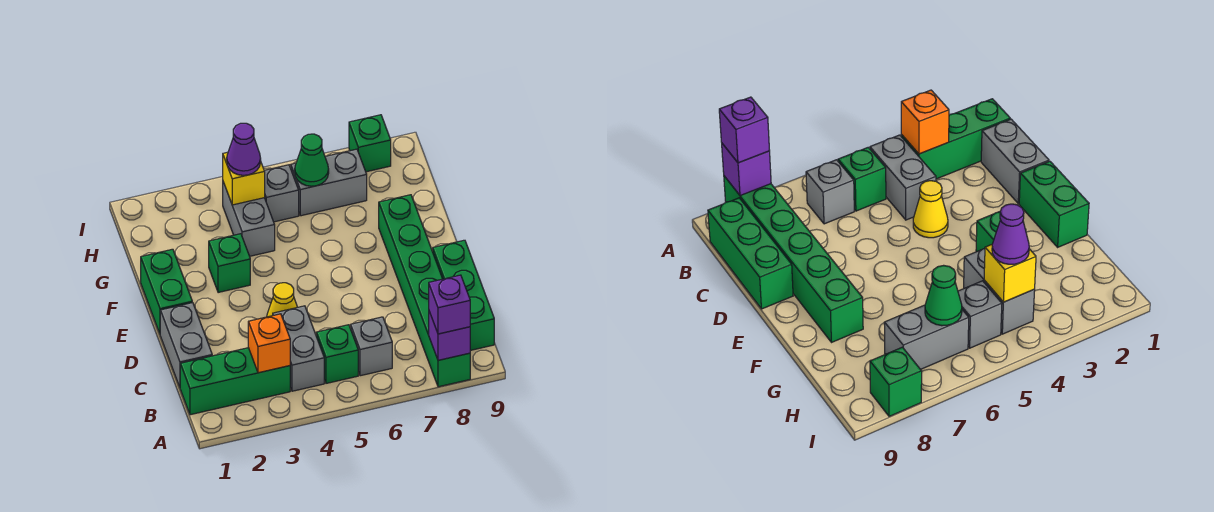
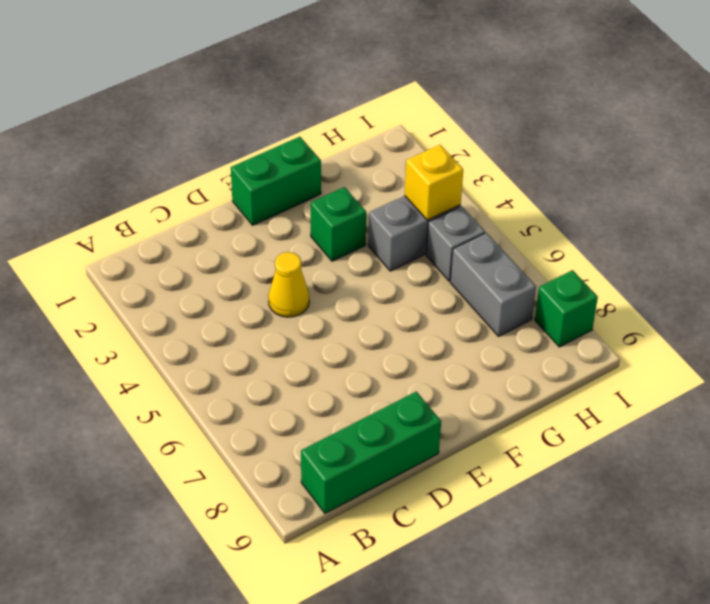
none -> green 1x6 brick [379,195,470,387]
none -> green 1x3 brick [180,348,290,415]
none -> grey 1x2 brick [273,306,324,391]

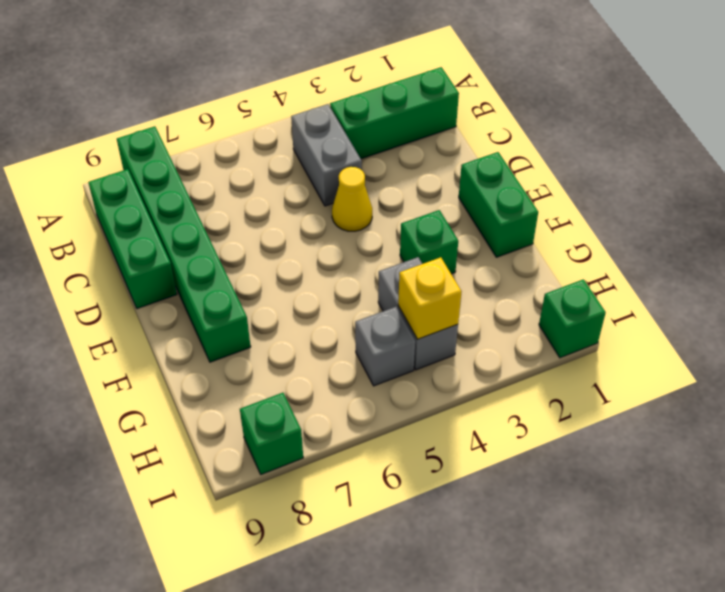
green 1x1 brick [539,279,606,358] -> green 1x1 brick moved to [316,325,358,383]
none -> grey 1x1 brick [351,317,392,376]
none -> grey 1x2 brick [160,303,212,387]
none -> grey 1x2 brick [291,149,367,216]

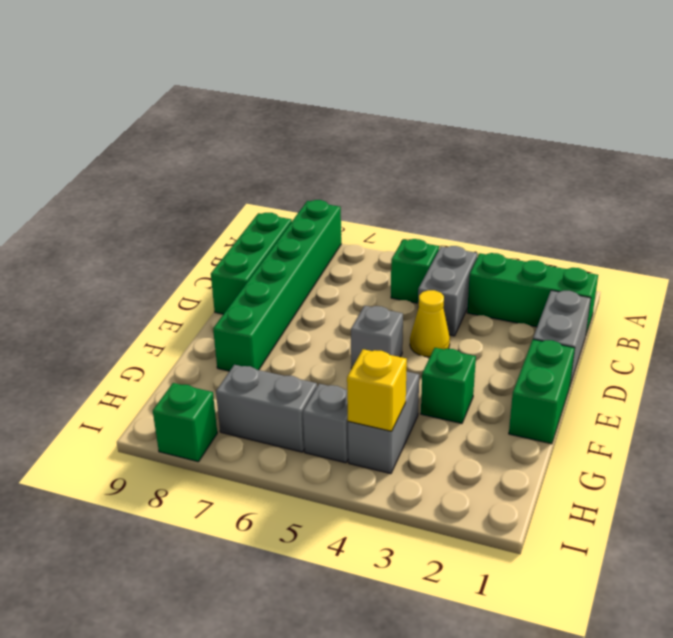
grey 1x1 brick [351,306,403,369] -> grey 1x1 brick moved to [351,317,392,376]
none -> purple 1x1 brick [429,312,470,360]
none -> orange 1x1 brick [248,314,290,373]
none -> green 1x1 cone [295,134,329,186]

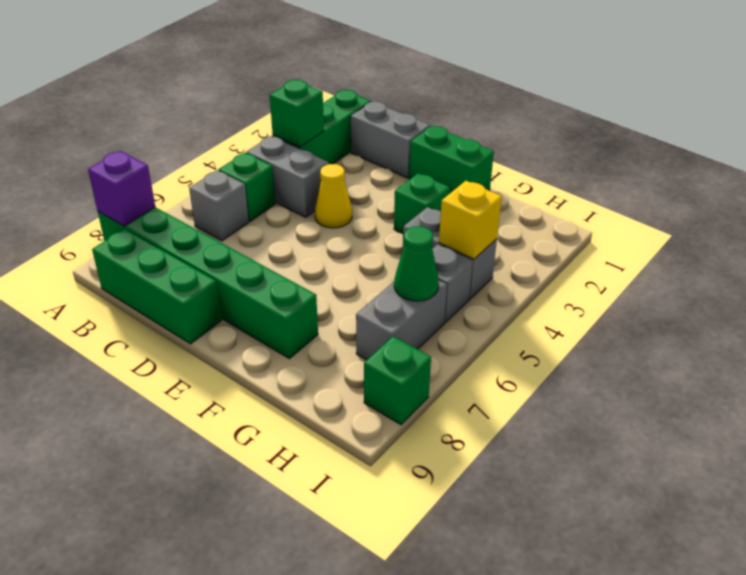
green 1x1 brick [270,80,324,147] -> orange 1x1 brick [248,314,290,373]
none -> purple 1x1 brick [429,275,470,334]
none -> purple 1x1 cone [227,123,261,175]

